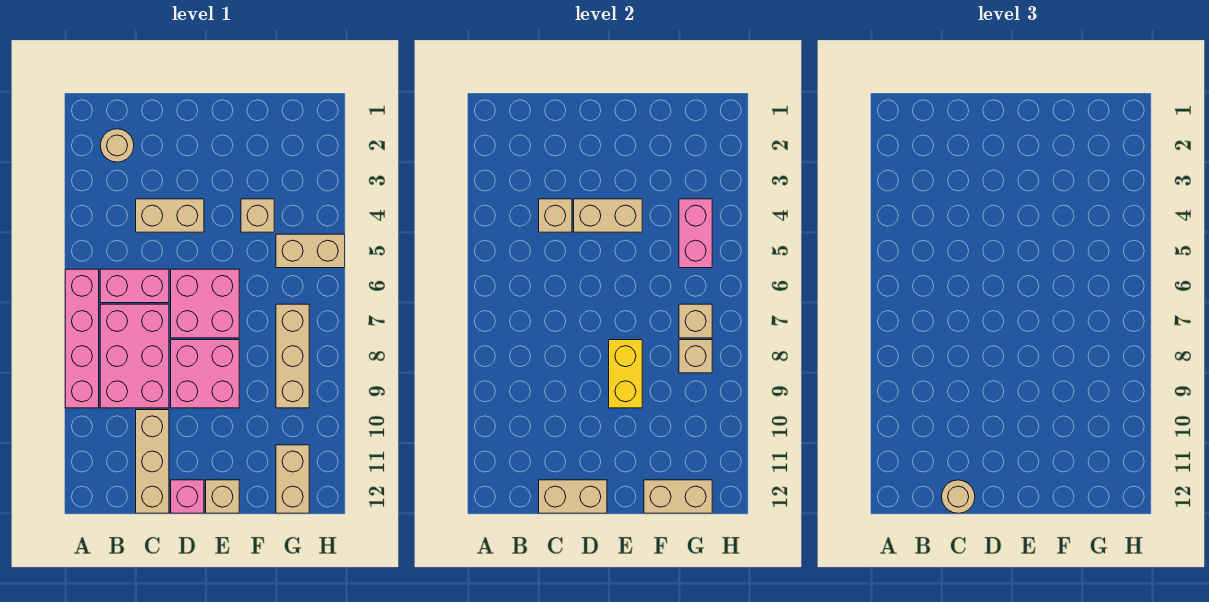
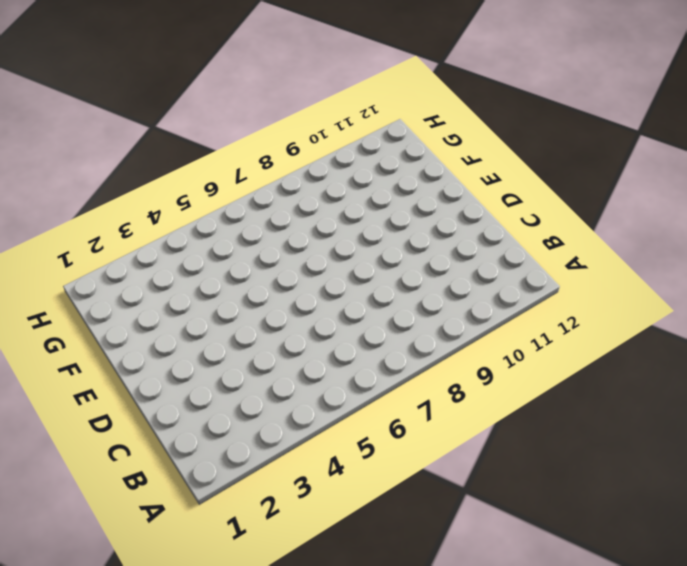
none -> pink 1x4 brick [65,269,99,408]
none -> tan 1x1 round brick [100,129,134,162]
none -> pink 1x2 brick [100,269,169,303]

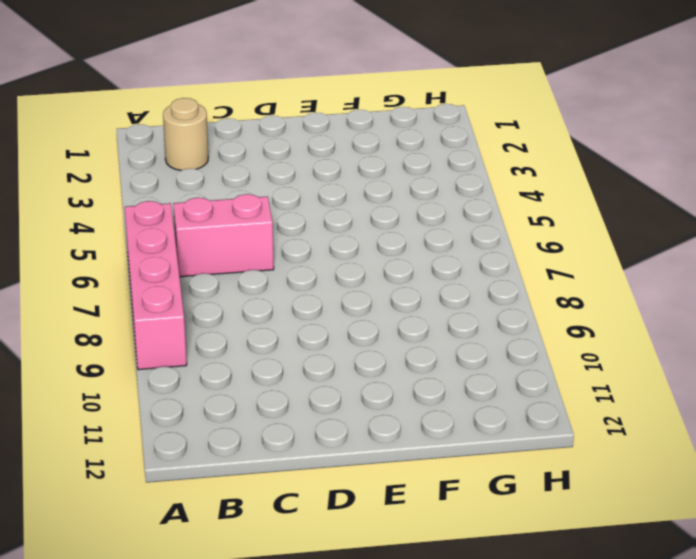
none -> pink 2x3 brick [100,304,169,408]
none -> tan 1x2 brick [136,199,204,232]
none -> tan 1x3 brick [136,410,169,513]

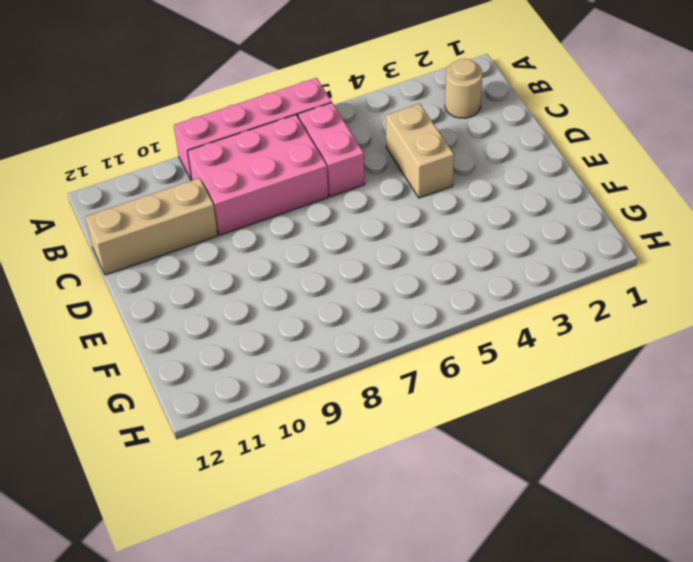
none -> pink 2x2 brick [171,269,239,338]
none -> pink 2x2 brick [171,340,239,408]
none -> pink 1x1 brick [171,480,204,513]

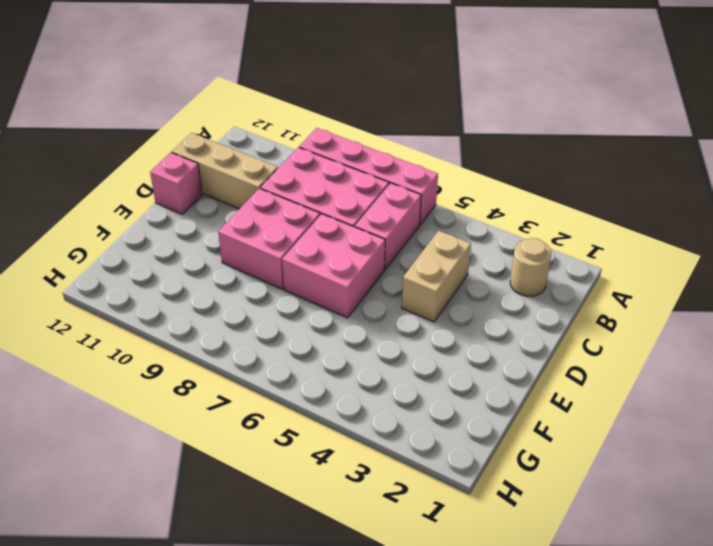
none -> tan 1x1 brick [206,480,239,513]
none -> tan 1x1 brick [241,199,274,232]
none -> tan 1x2 brick [276,234,345,268]

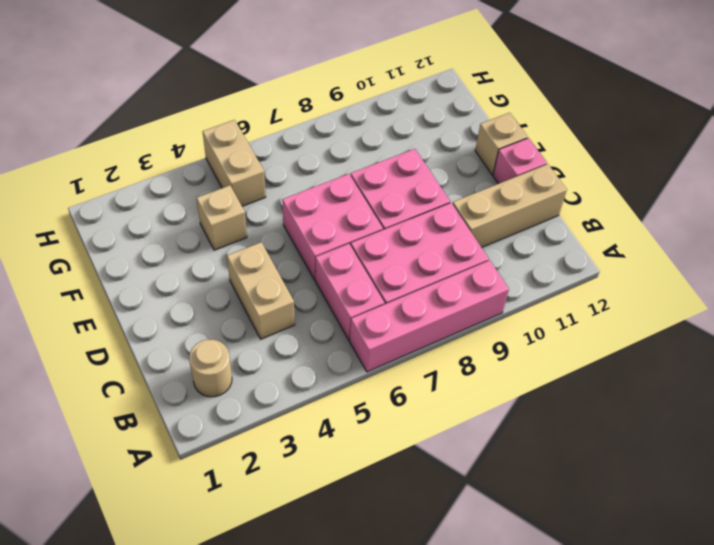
none -> tan 1x3 brick [276,304,309,408]
none -> tan 1x2 brick [276,445,309,513]
none -> tan 1x1 brick [539,199,572,232]

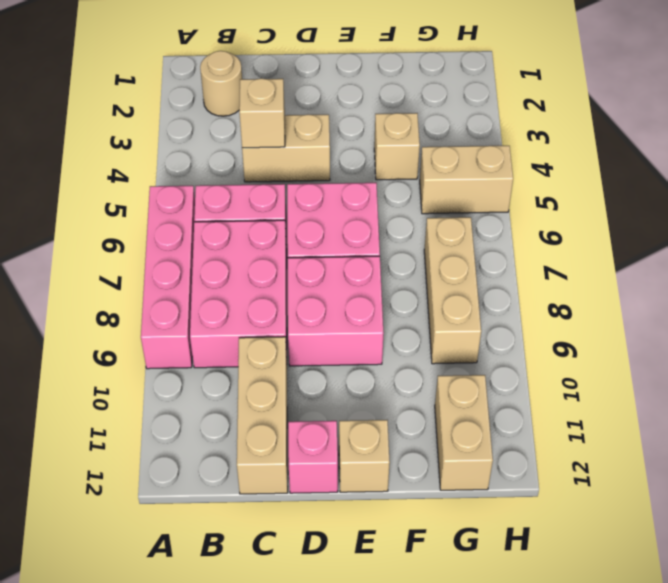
none -> tan 1x2 brick [539,480,607,513]
none -> tan 1x2 brick [574,199,642,232]
none -> yellow 1x2 brick [609,340,642,408]

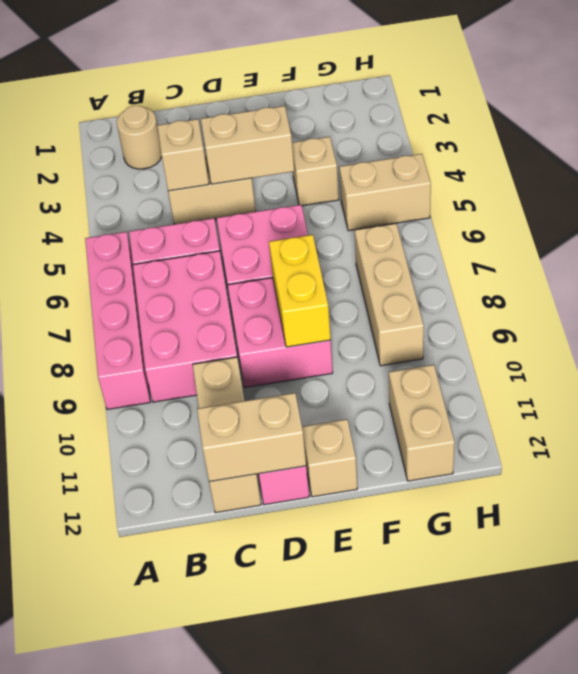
none -> tan 1x2 brick [644,480,712,513]
none -> pink 1x2 brick [679,199,712,268]
none -> tan 1x1 brick [679,304,712,338]

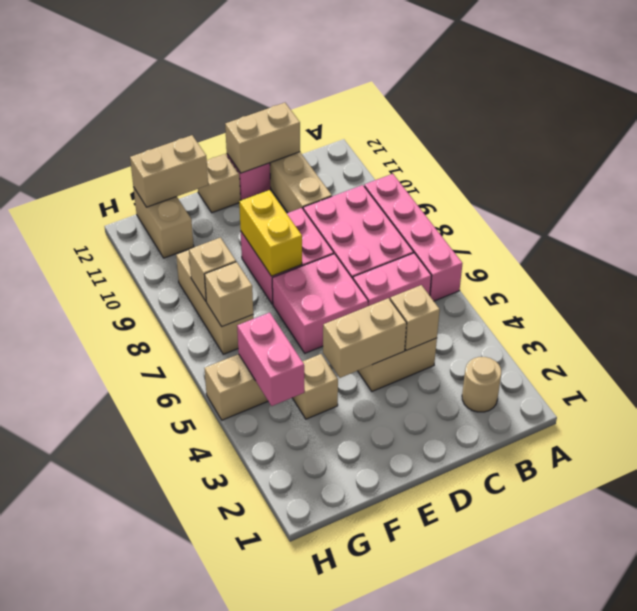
none -> tan 1x1 round brick [942,480,975,513]

